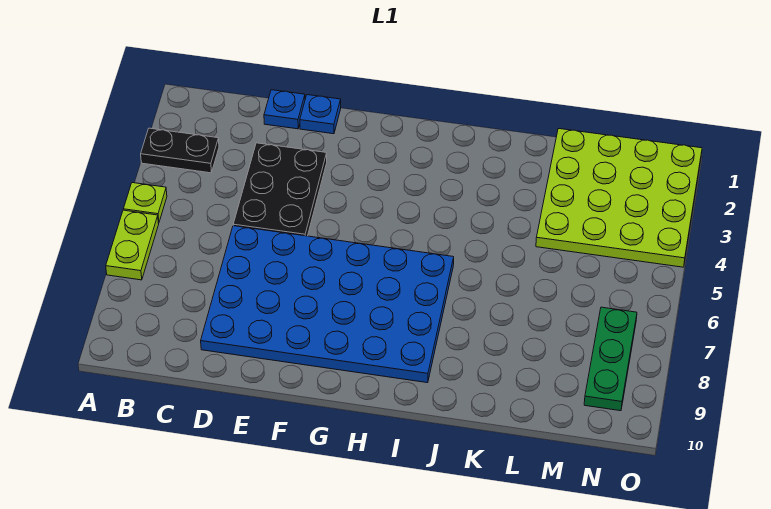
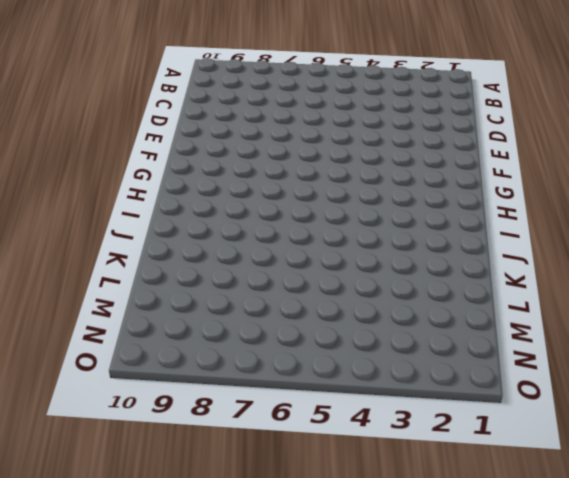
none -> black 1x2 plate [141,128,219,173]
none -> lime 1x1 plate [123,183,167,223]

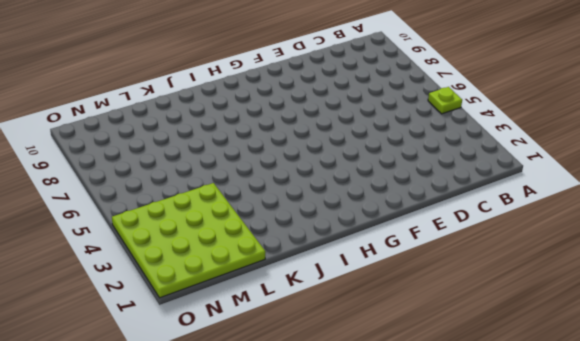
none -> black 1x2 plate [141,128,219,173]
none -> lime 1x2 plate [106,210,159,280]

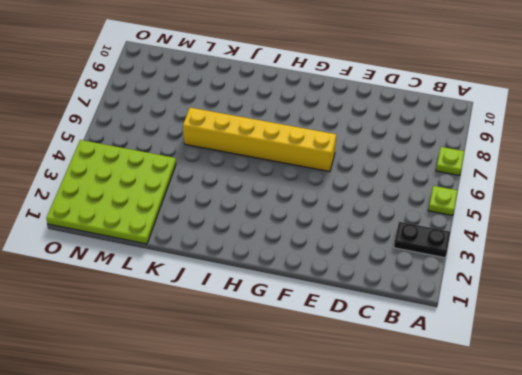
lime 1x1 plate [436,147,464,176] -> lime 1x2 plate [106,210,159,280]
yellow 1x6 brick [183,108,336,172] -> blue 4x6 plate [201,226,454,383]
none -> blue 1x1 plate [264,90,305,129]
none -> black 2x3 plate [233,143,327,236]

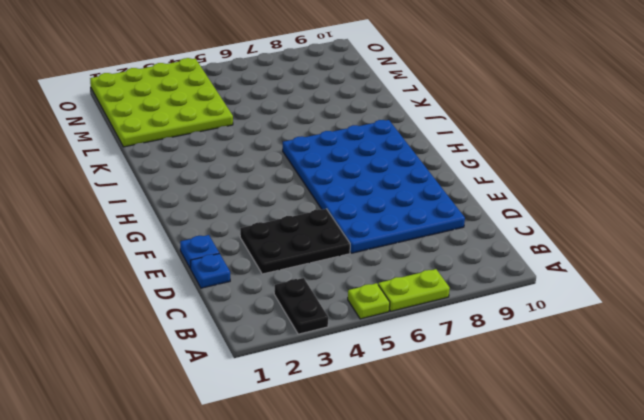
none -> green 1x3 plate [584,307,637,411]

